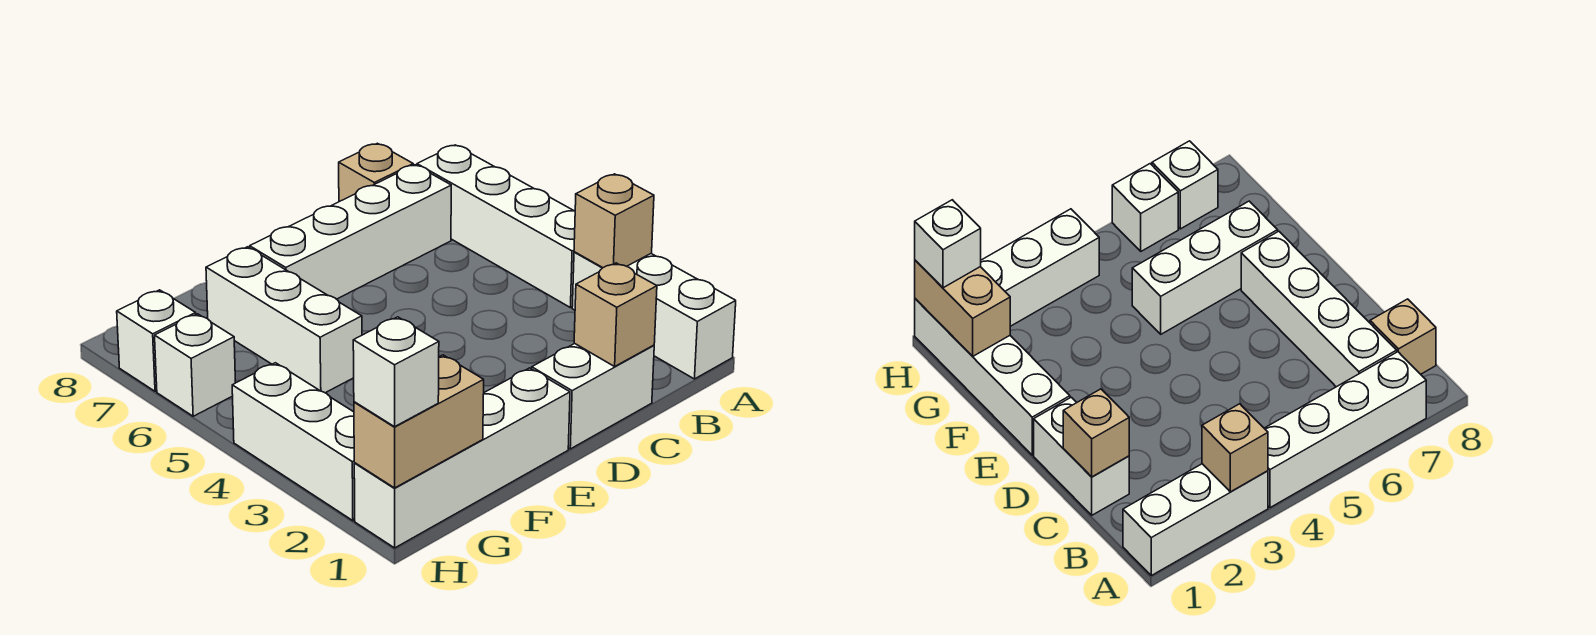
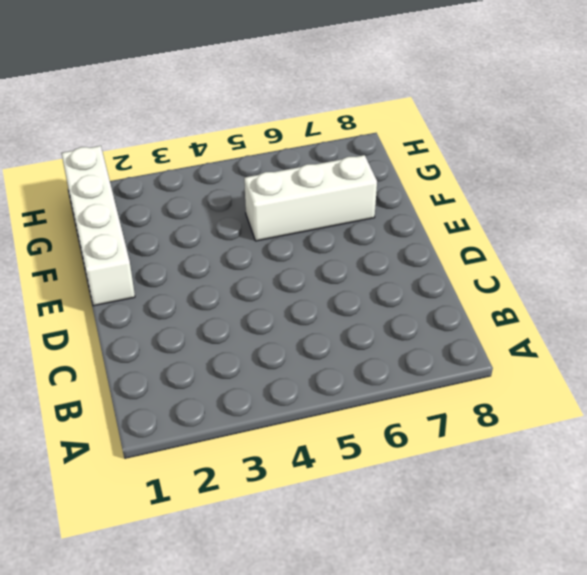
none -> white 1x3 brick [572,252,736,379]
none -> white 1x4 brick [417,145,575,308]
none -> white 1x4 brick [250,165,451,299]

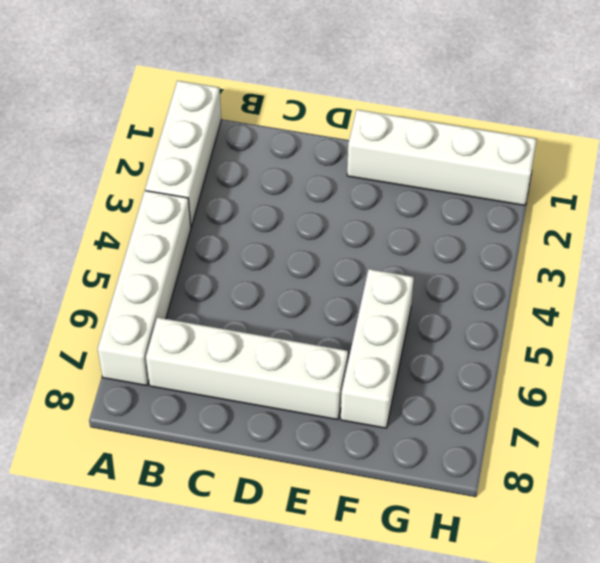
none -> tan 1x1 brick [339,143,413,202]
none -> white 1x2 brick [532,344,654,449]
none -> white 1x3 brick [232,363,355,521]

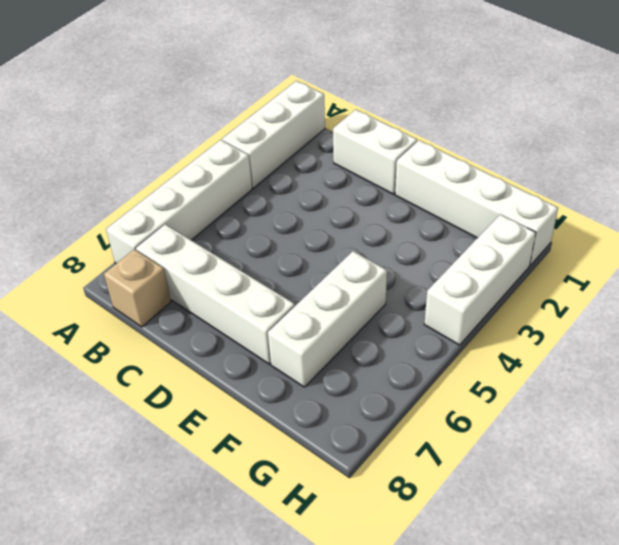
none -> white 1x1 brick [155,314,236,416]
none -> white 1x1 brick [117,290,196,391]
none -> tan 1x1 brick [574,174,654,268]

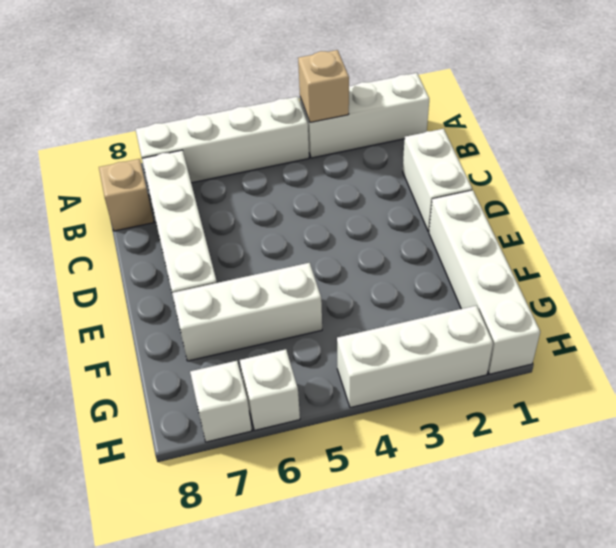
none -> tan 1x1 brick [574,263,657,366]
none -> tan 1x2 brick [354,355,484,488]
none -> white 1x1 brick [353,317,439,427]

